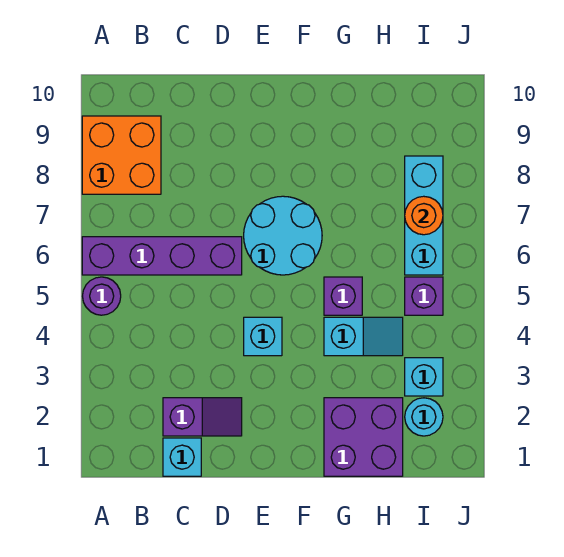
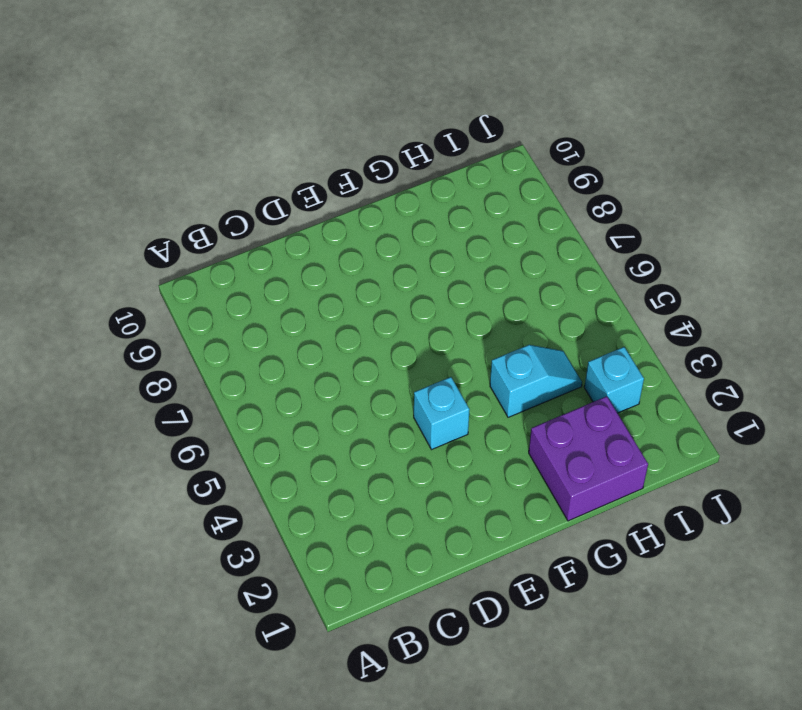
none -> purple 1x1 round brick [83,277,121,315]
none -> purple 1x4 brick [82,237,242,275]
none -> orange 2x2 brick [82,116,161,194]

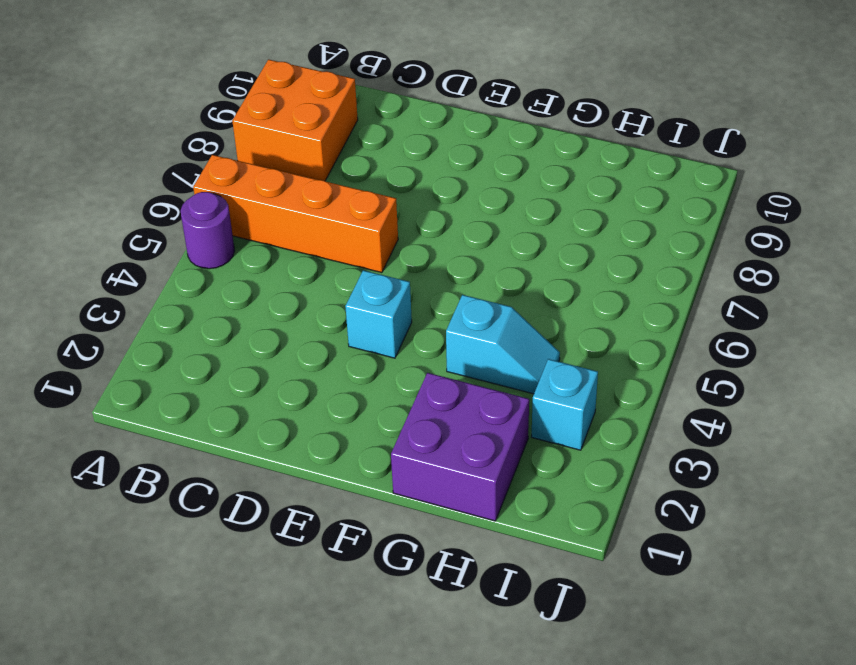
orange 1x4 brick [193,155,398,273] -> purple 1x4 brick [82,237,242,275]
none -> cyan 1x1 brick [163,438,201,476]
none -> purple 1x2 slope [163,398,242,436]
none -> cyan 2x2 round brick [244,196,322,275]

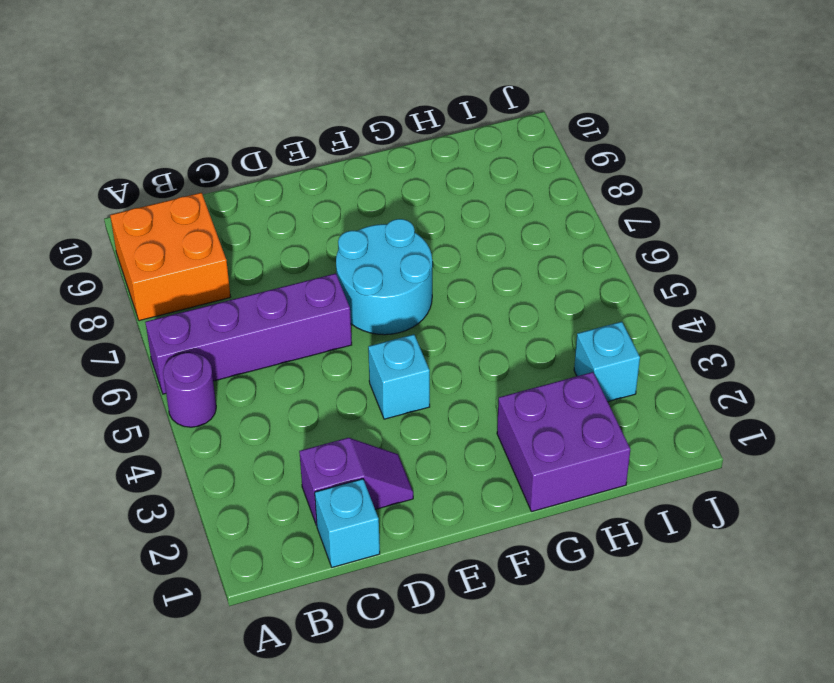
none -> cyan 1x2 slope [324,317,403,356]
none -> purple 1x1 brick [324,277,362,315]
none -> cyan 1x1 round brick [405,398,443,436]

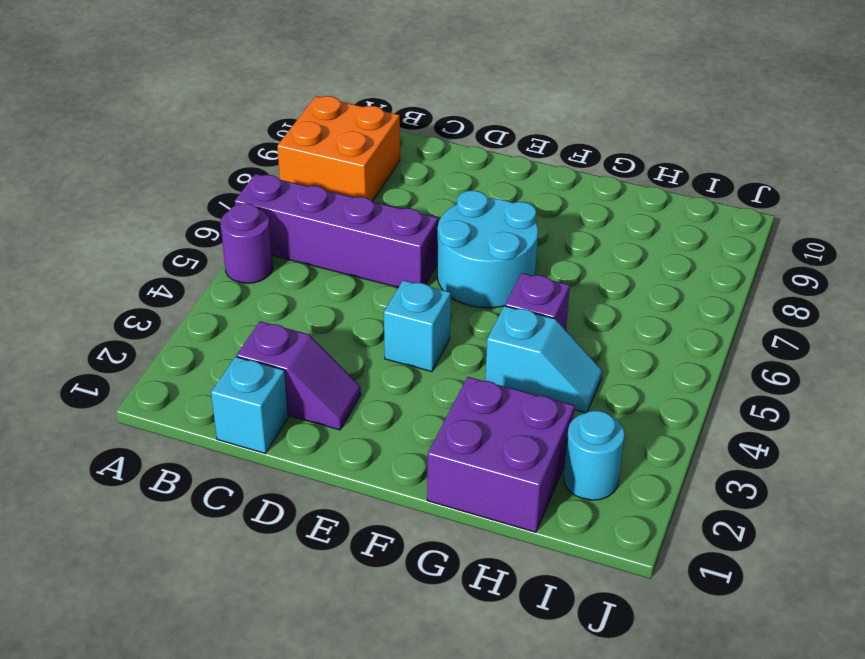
none -> cyan 1x1 brick [405,358,443,396]
none -> purple 1x1 brick [405,277,443,315]
none -> cyan 1x3 brick [405,156,443,275]

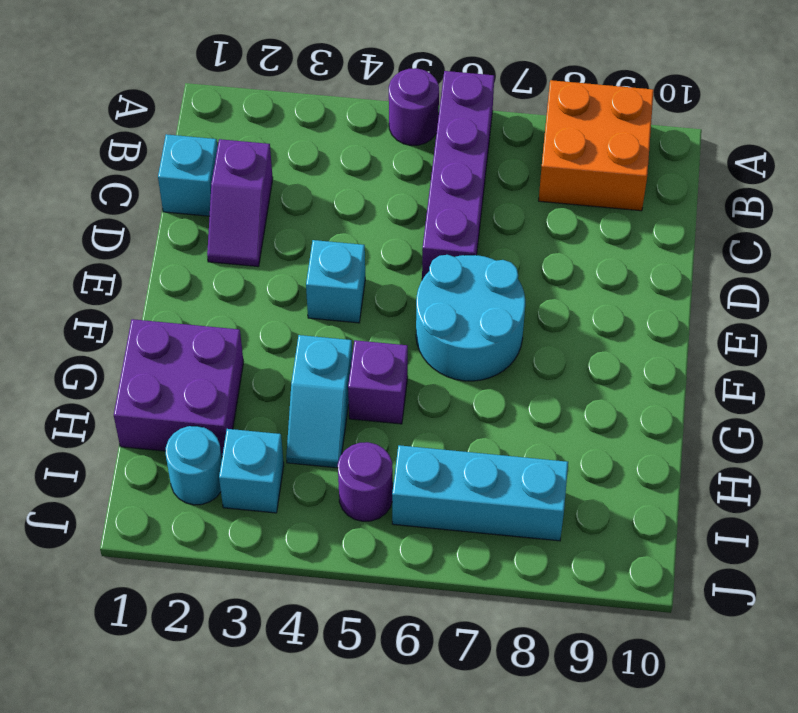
purple 1x1 round brick [338,442,393,521] -> purple 1x1 brick [405,277,443,315]
none -> orange 1x1 round brick [405,196,443,235]

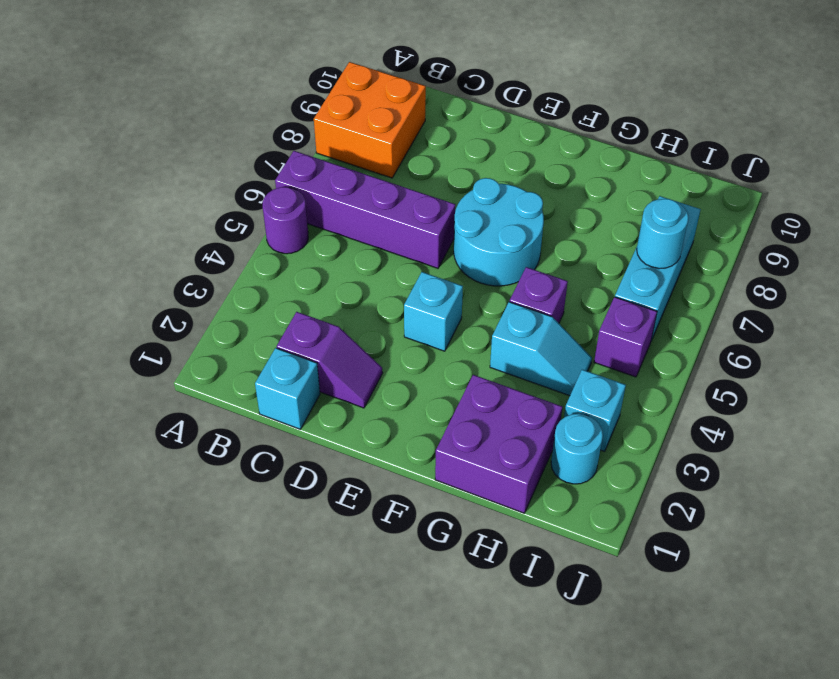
cyan 1x1 round brick [637,199,688,269] -> orange 1x1 round brick [405,196,443,235]

